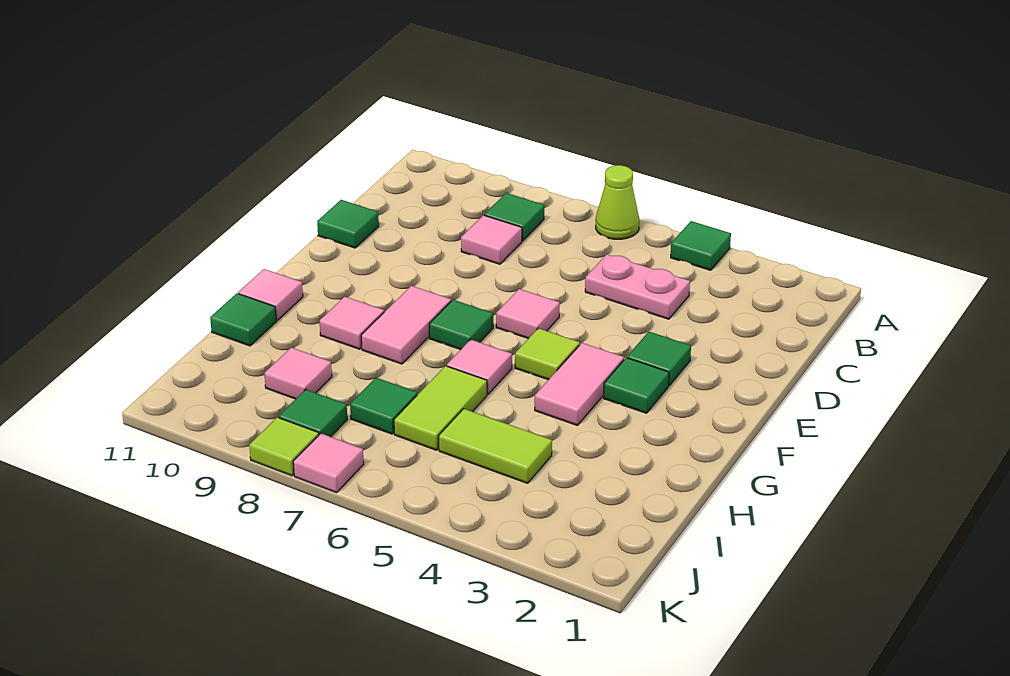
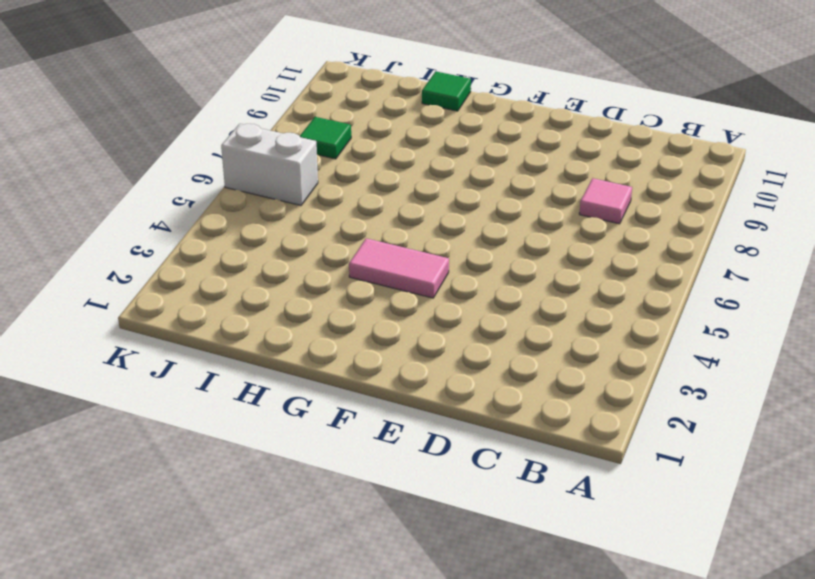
white 1x2 brick [221,124,318,205] -> none
none -> green 1x1 tile [671,221,731,270]
none -> lime 1x1 cone [596,165,639,239]
none -> green 1x1 tile [484,193,544,241]

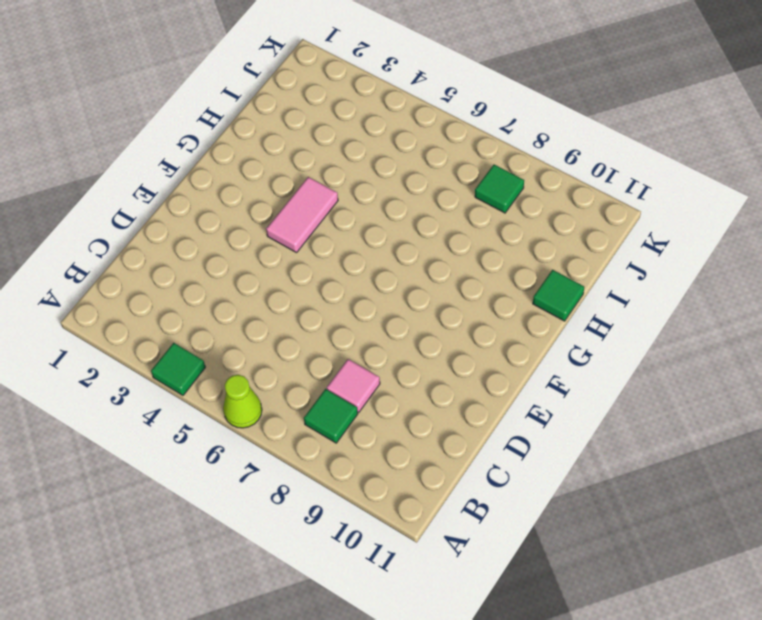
none -> pink 1x2 plate [585,254,690,319]
none -> green 1x1 tile [317,200,379,248]
none -> green 1x1 tile [627,332,691,386]

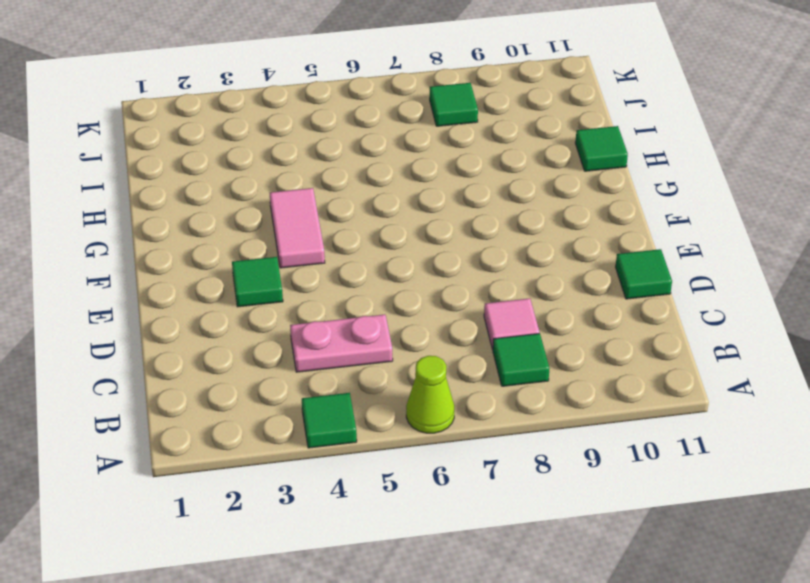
none -> pink 1x1 tile [496,289,560,338]
none -> green 1x1 tile [604,358,669,413]
none -> lime 1x1 tile [515,328,580,380]

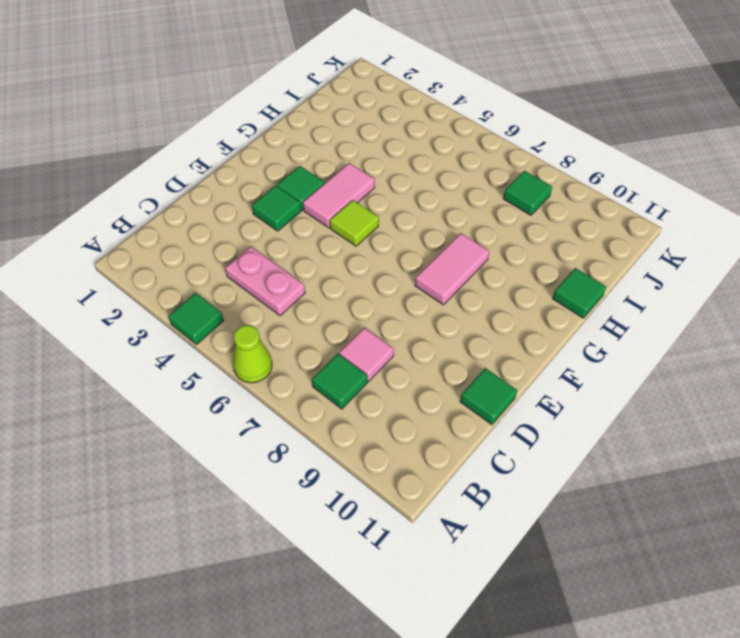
none -> pink 1x1 tile [496,289,560,338]
none -> green 1x1 tile [429,300,493,350]
none -> pink 1x1 tile [447,340,512,394]

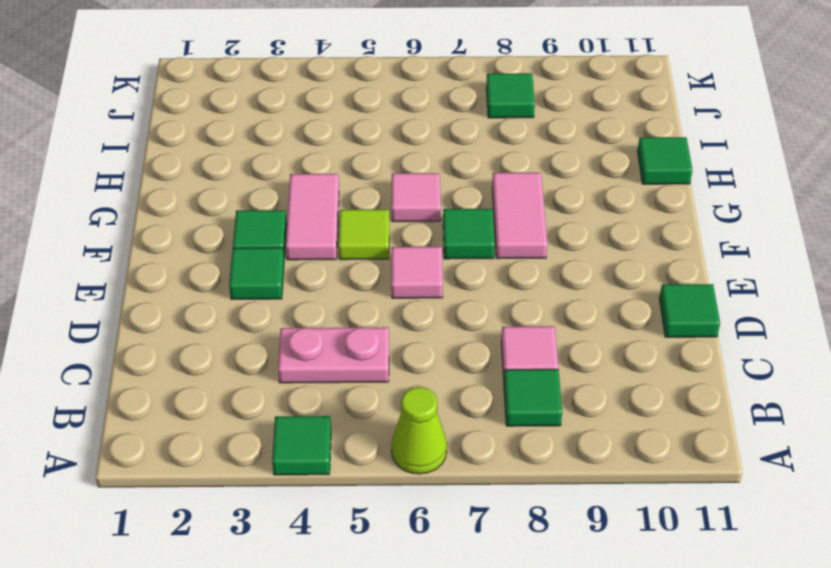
none -> pink 1x1 tile [320,297,384,349]
none -> pink 1x1 tile [238,269,303,320]
none -> lime 1x2 tile [394,366,487,450]

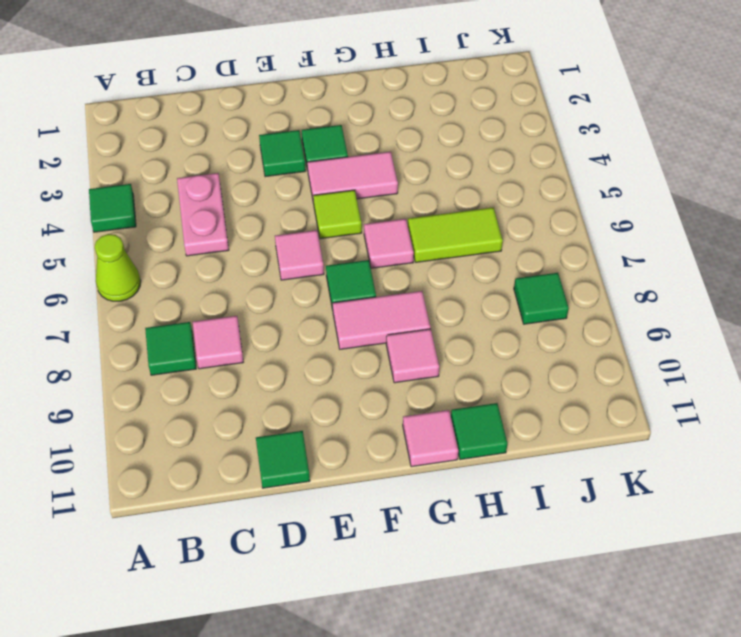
none -> lime 1x2 tile [439,409,552,483]
none -> green 1x1 tile [350,378,417,434]
none -> pink 1x1 tile [265,348,332,399]

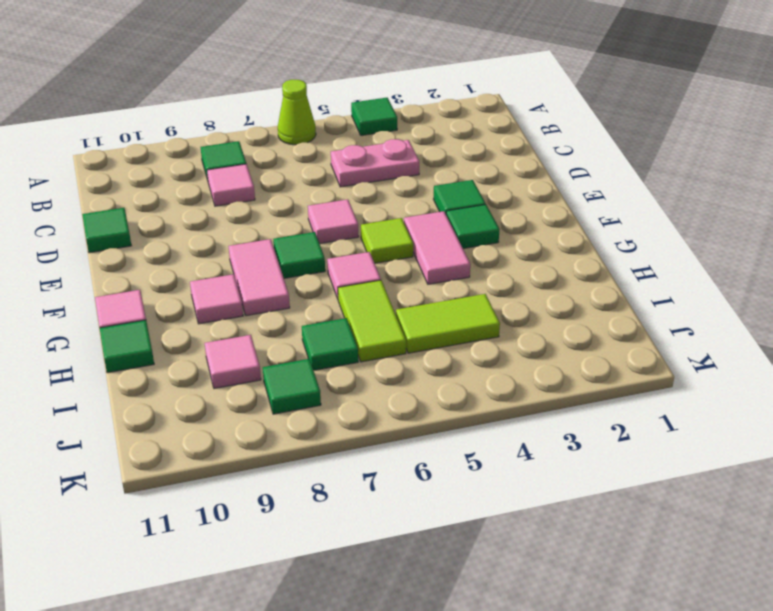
none -> pink 1x1 tile [293,433,364,493]
none -> lime 1x1 tile [249,417,319,476]

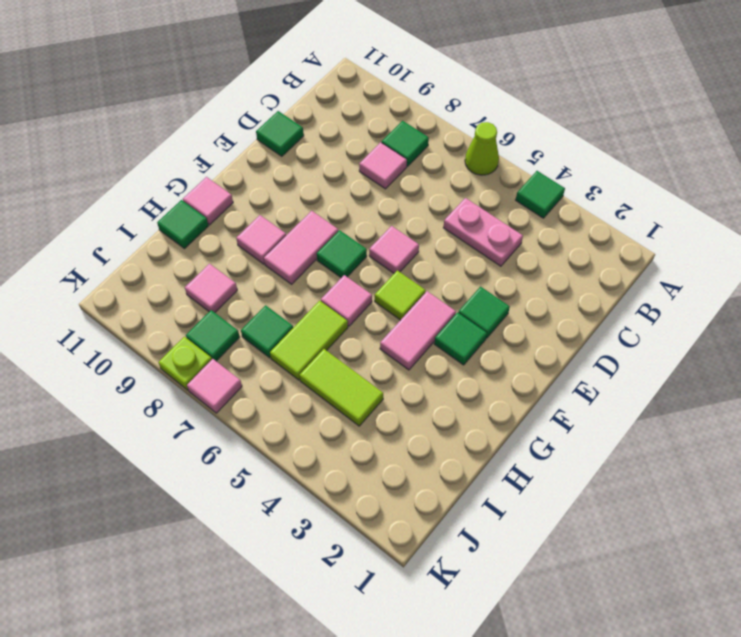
lime 1x1 plate [158,337,212,390] -> lime 1x1 tile [249,417,319,476]

